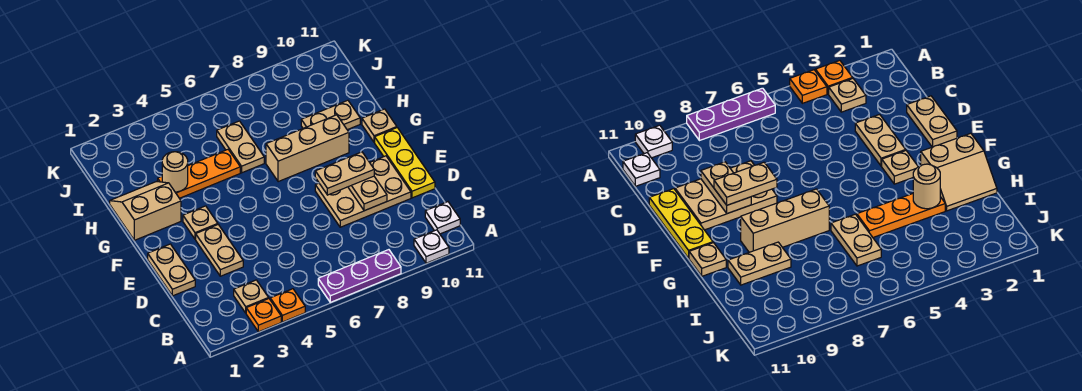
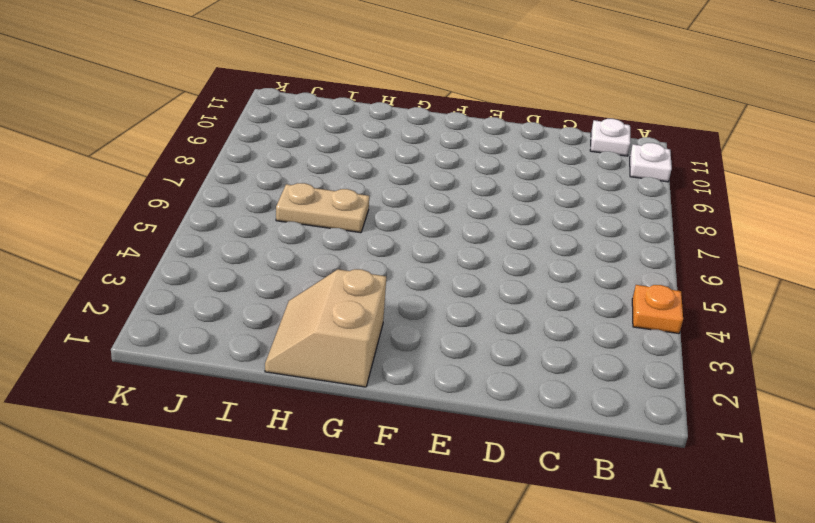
none -> orange 1x1 plate [246,299,281,332]
none -> purple 1x3 plate [318,250,401,302]
none -> tan 1x1 plate [234,280,269,313]

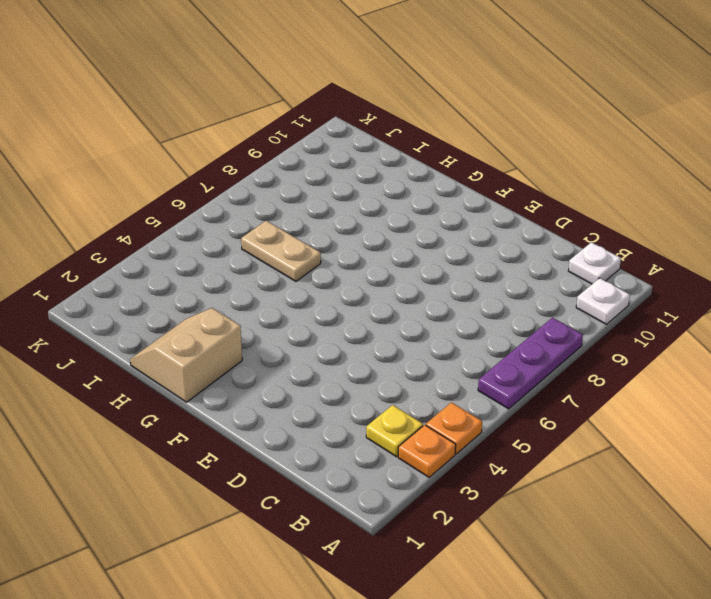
yellow 1x1 plate [366,405,423,457] -> tan 1x1 plate [234,280,269,313]
none -> tan 1x2 plate [148,244,195,296]
none -> tan 1x2 plate [196,225,243,276]
none -> tan 2x3 plate [315,156,411,227]

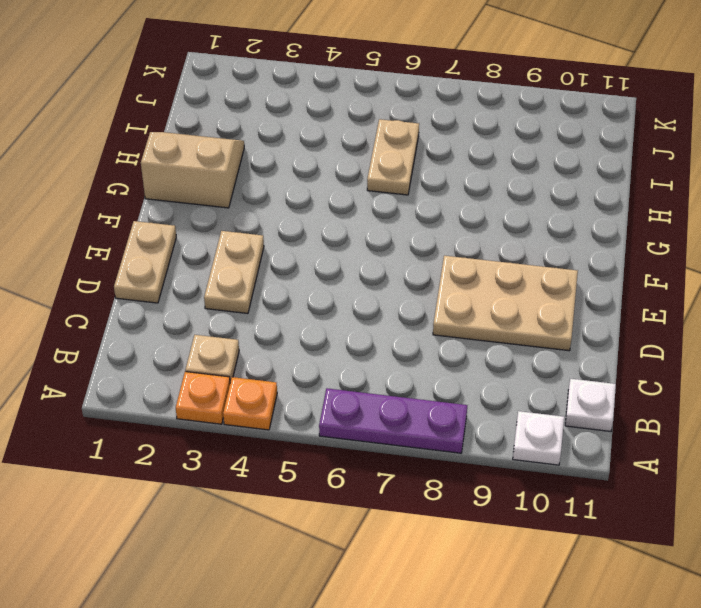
none -> yellow 1x3 plate [375,128,435,198]
none -> tan 1x1 plate [183,206,218,239]
none -> tan 1x3 brick [266,115,349,182]

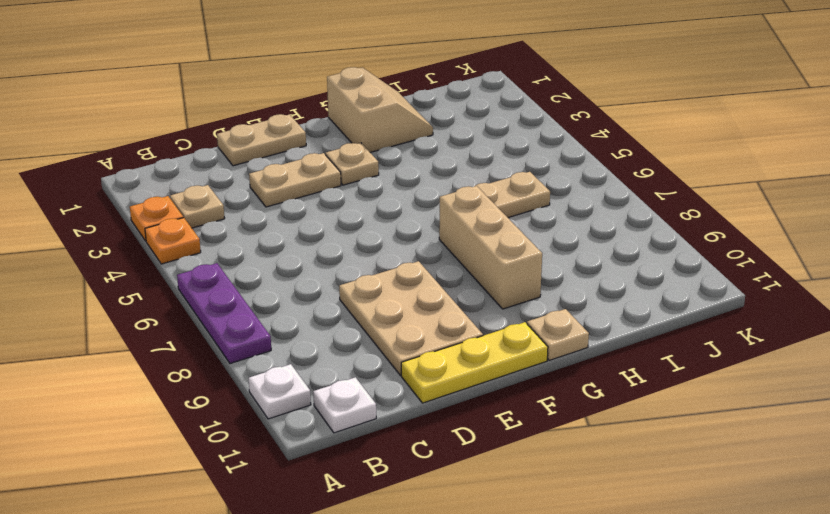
none -> orange 1x3 plate [158,150,240,198]
none -> tan 1x2 plate [301,100,360,130]
none -> tan 1x2 plate [348,176,387,211]

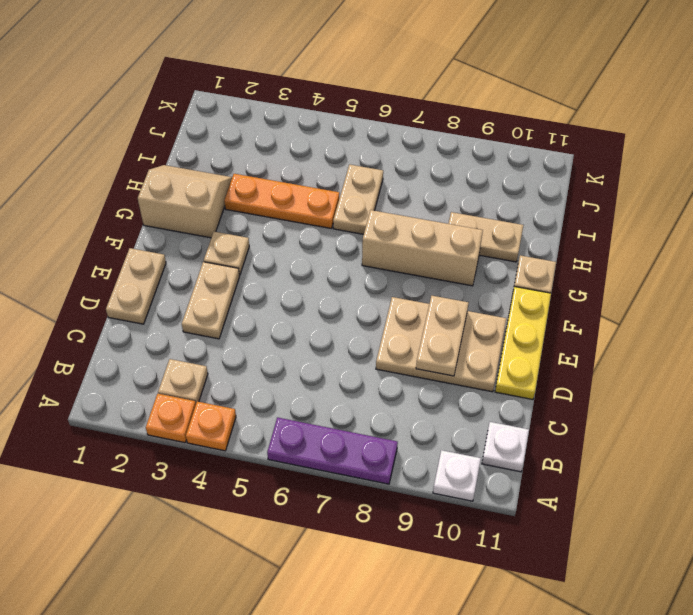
none -> tan 1x1 round brick [162,152,188,192]
none -> tan 1x2 plate [315,152,374,195]

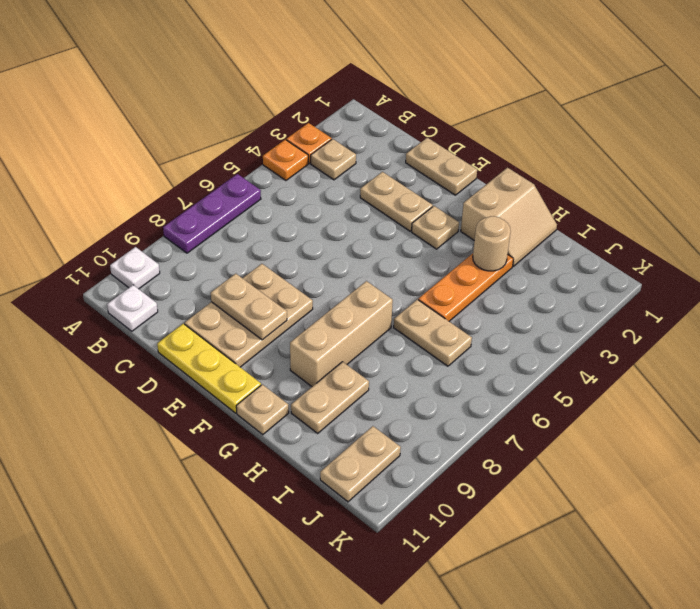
tan 1x2 plate [320,426,401,502] -> tan 1x2 plate moved to [315,152,374,195]

